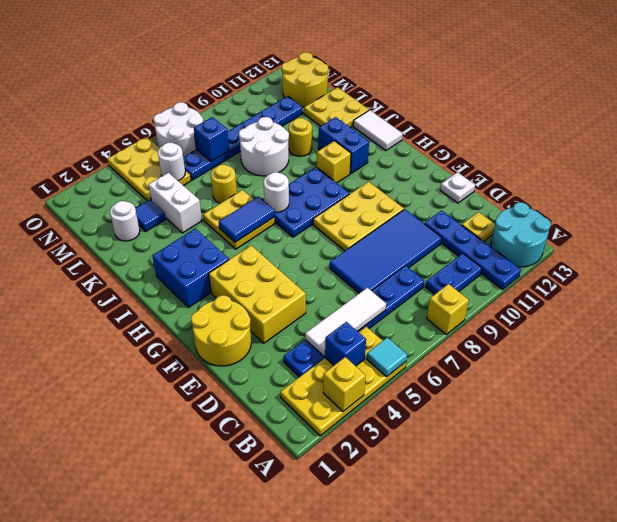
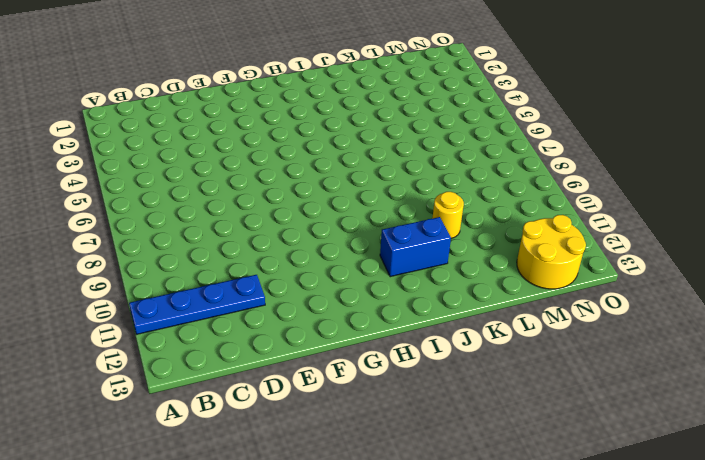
none -> yellow 2x4 plate [281,327,406,436]
none -> yellow 1x1 brick [427,284,469,334]
none -> cyan 2x2 round brick [491,202,551,267]
none -> blue 1x2 plate [426,253,482,295]

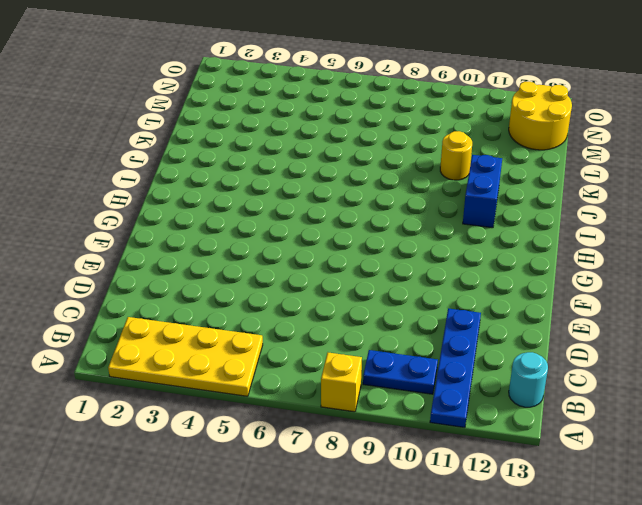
cyan 1x1 round brick [509,352,548,407] -> cyan 2x2 round brick [491,202,551,267]
none -> blue 1x6 plate [283,266,425,377]
none -> yellow 1x1 plate [462,212,495,242]
none -> blue 2x4 tile [330,209,442,293]
none -> yellow 2x2 round brick [191,295,251,366]

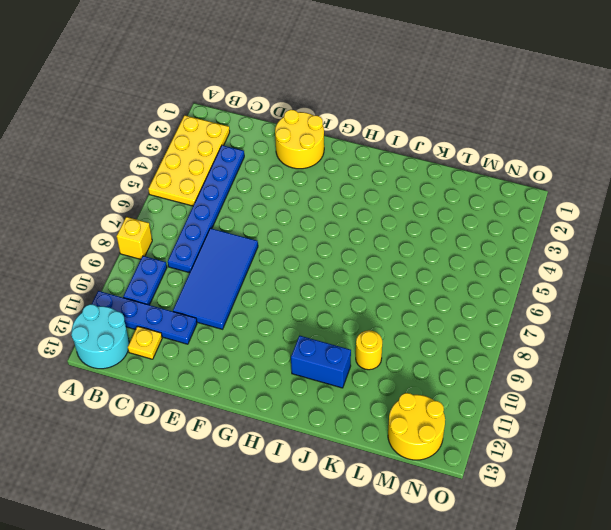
none -> yellow 2x3 brick [209,246,306,343]
none -> white 1x1 plate [440,172,475,203]
none -> yellow 2x3 plate [313,182,404,251]
none -> blue 2x2 brick [152,229,229,307]

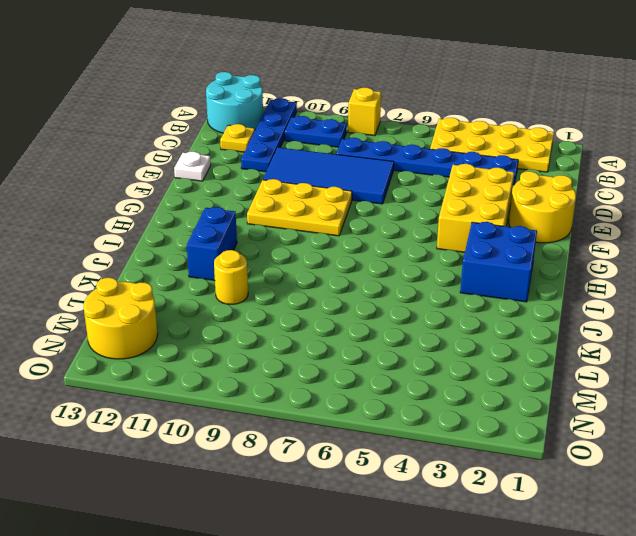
none -> blue 2x3 plate [263,167,349,237]
none -> yellow 2x2 plate [203,190,275,249]
none -> yellow 1x1 brick [317,141,351,183]
none -> white 1x2 tile [353,110,403,151]

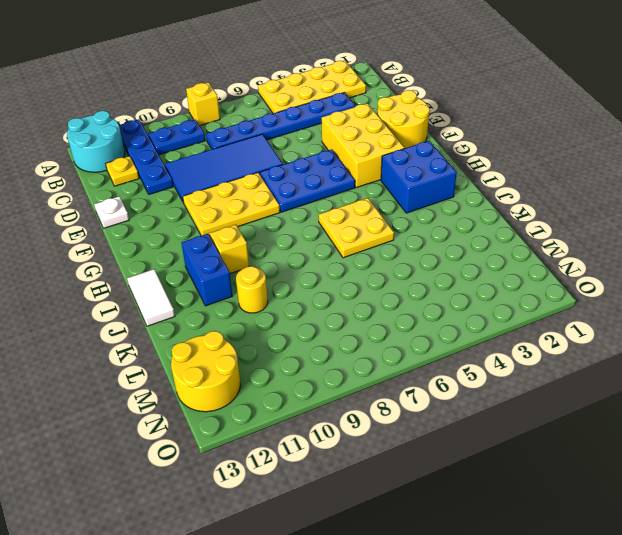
blue 2x3 plate [260,149,355,212] -> blue 2x3 plate moved to [263,167,349,237]
none -> white 1x2 brick [149,173,202,233]
none -> yellow 1x1 round brick [211,165,237,203]
none -> white 2x2 round brick [239,117,289,176]
none -> yellow 2x2 plate [304,87,369,128]

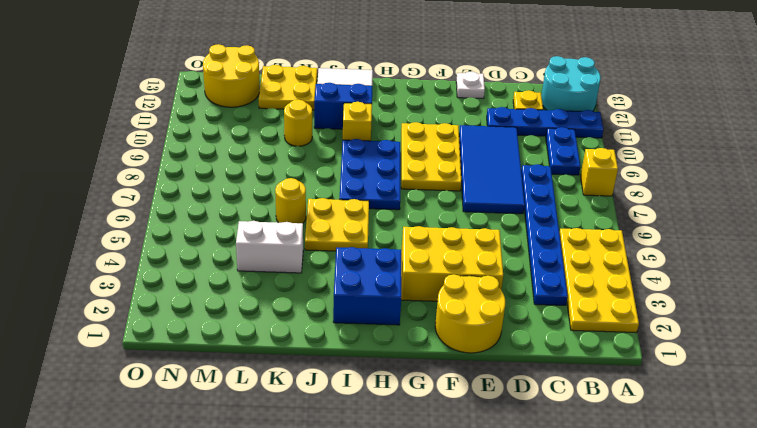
none -> white 2x2 round brick [239,117,289,176]
none -> white 1x1 round brick [110,201,140,241]
none -> blue 1x1 tile [135,200,166,231]
none -> yellow 2x3 plate [107,137,191,201]

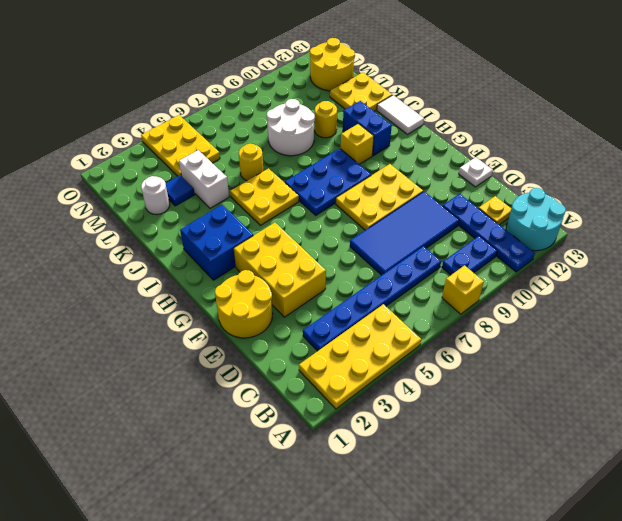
none -> blue 1x6 plate [183,96,303,180]
none -> white 2x2 round brick [153,102,203,157]
none -> yellow 1x1 brick [323,357,366,411]
none -> cyan 1x1 tile [367,338,407,377]

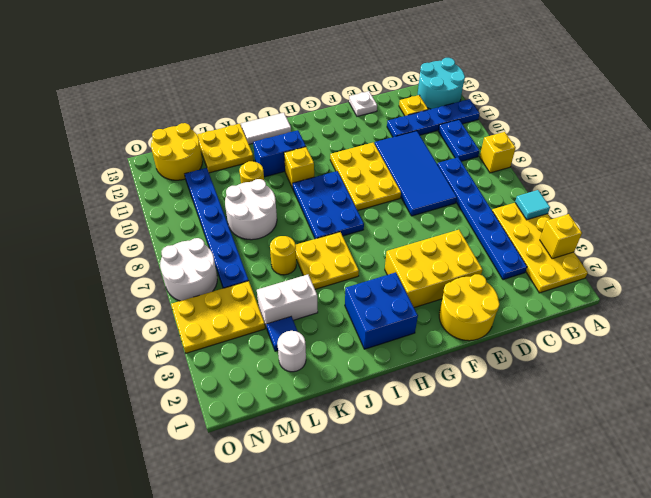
none -> blue 1x1 brick [325,322,366,366]
none -> white 1x3 tile [305,288,386,356]
none -> blue 1x2 tile [219,196,275,242]
none -> white 1x1 round brick [264,172,289,212]

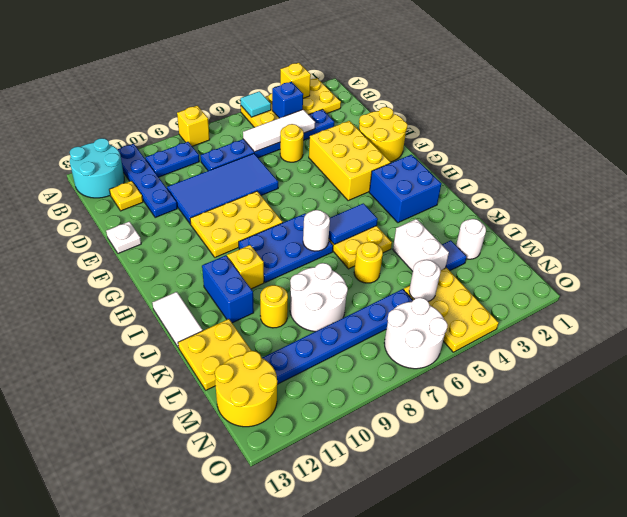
yellow 1x1 round brick [280,124,304,162] -> none
none -> blue 1x1 brick [194,117,229,161]

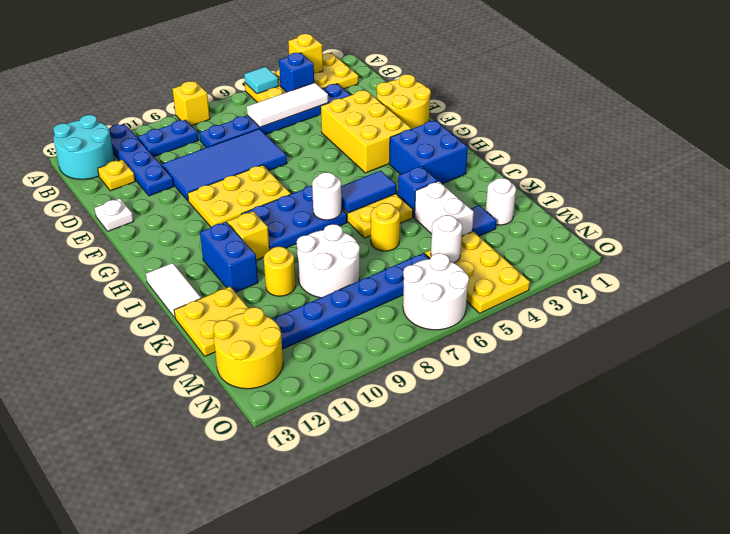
blue 1x1 brick [398,166,438,217] -> blue 1x1 brick moved to [194,117,229,161]

